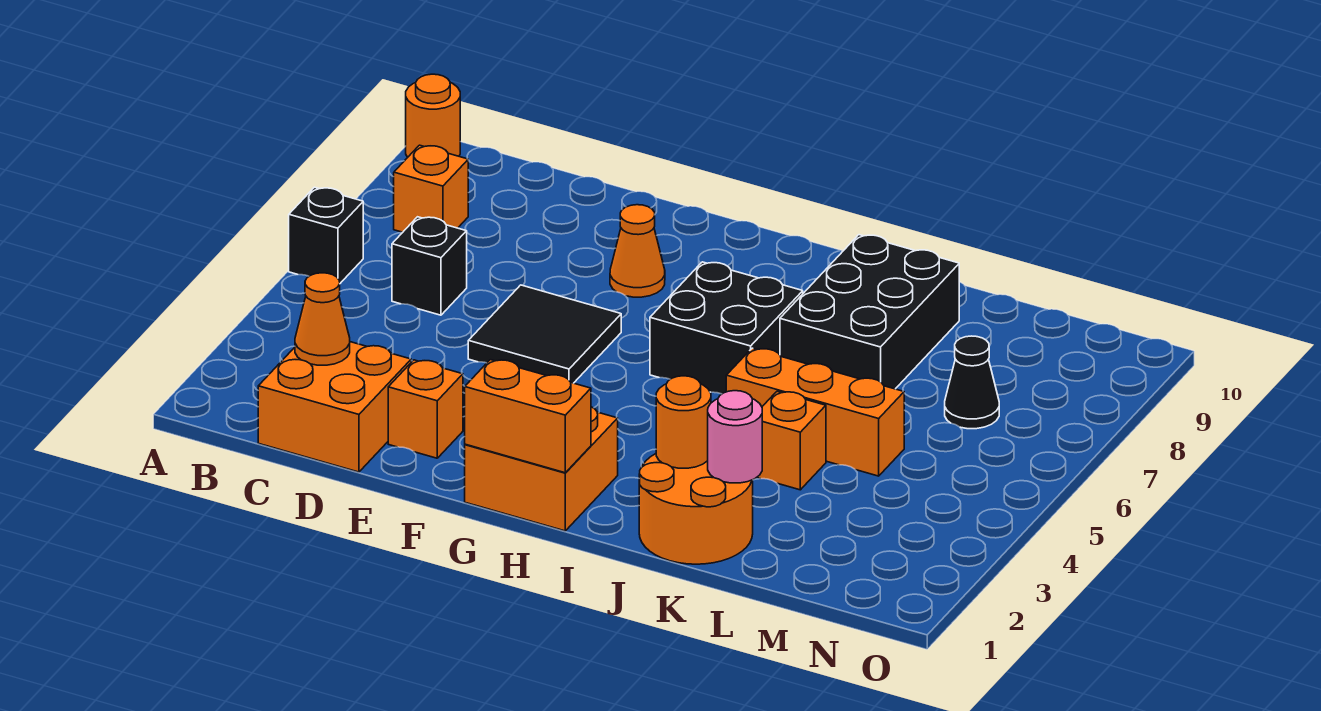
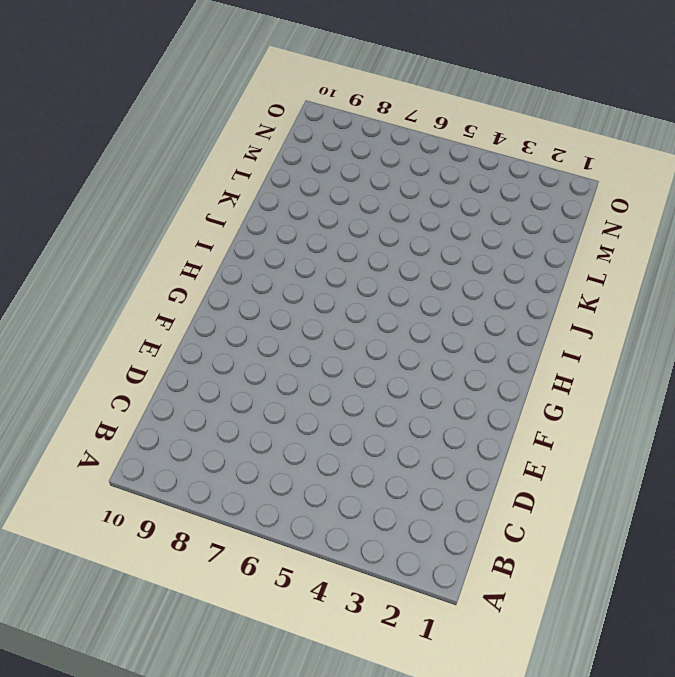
none -> black 1x1 brick [289,187,363,283]
none -> orange 1x1 round brick [406,74,460,157]
none -> orange 1x1 brick [394,145,468,232]

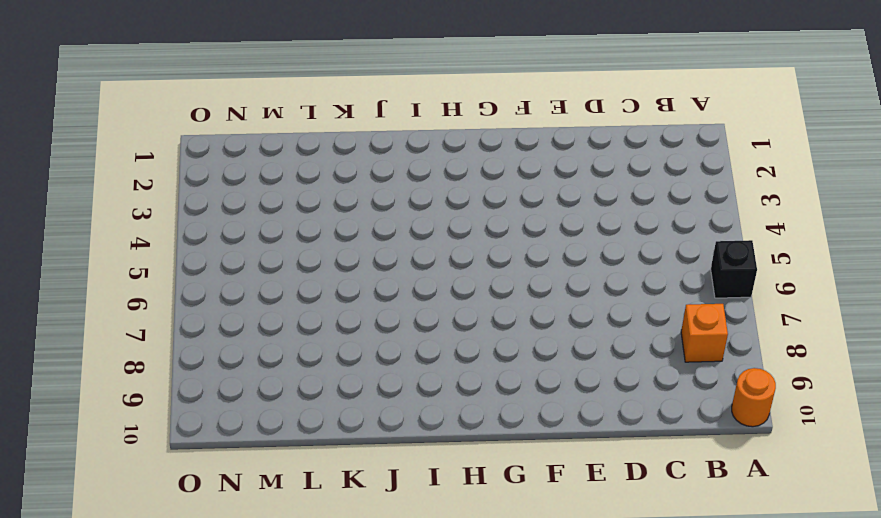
none -> orange 2x2 brick [258,342,411,472]
none -> black 1x1 brick [392,217,467,315]
none -> orange 1x1 brick [388,360,463,458]

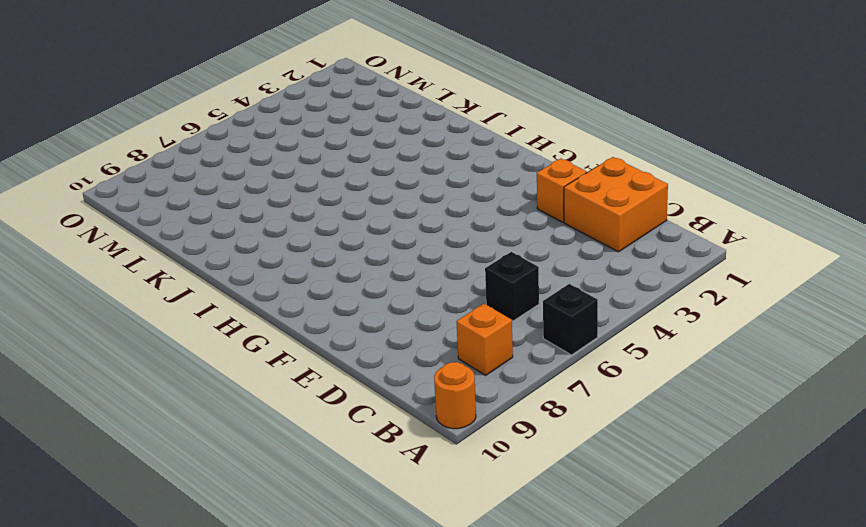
none -> black 2x2 tile [468,285,621,383]
none -> orange 1x1 cone [610,205,665,297]
none -> orange 2x2 brick [465,407,618,531]

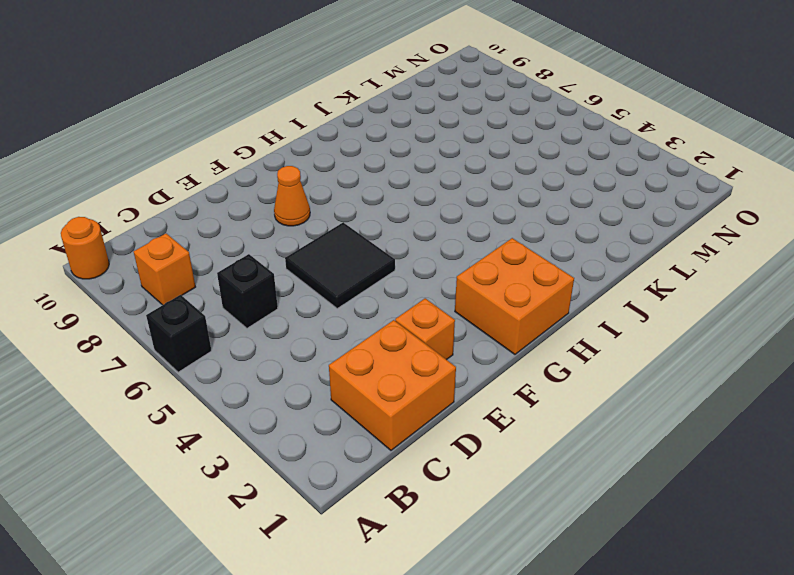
none -> black 2x2 brick [650,262,803,394]
none -> orange 2x2 round brick [639,454,753,564]
none -> orange 1x3 brick [726,348,904,476]

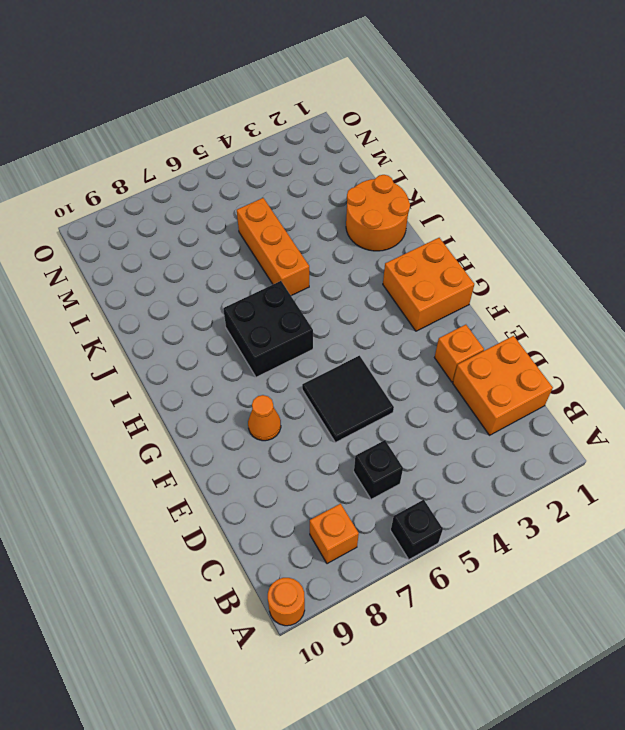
none -> black 2x3 brick [780,235,959,389]
none -> orange 1x1 brick [757,392,826,490]
none -> black 1x1 cone [945,336,999,429]

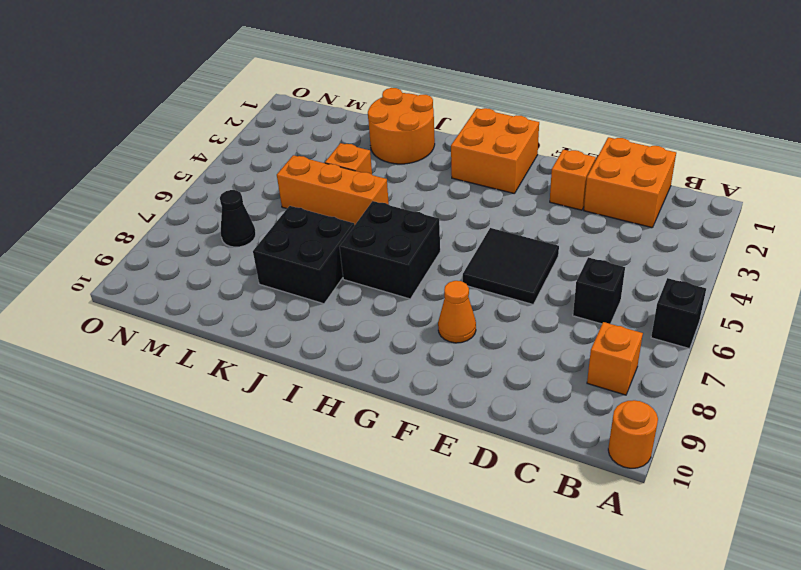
black 2x2 brick [253,206,355,304] -> black 2x3 brick [780,235,959,389]
none -> orange 1x1 cone [295,273,350,365]
none -> orange 1x2 brick [465,360,591,473]
none -> orange 1x1 round brick [656,376,711,468]

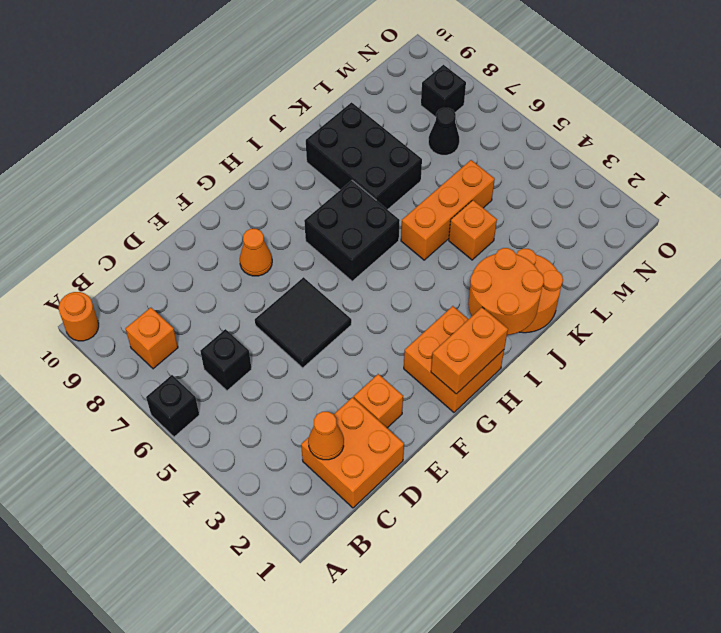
orange 2x2 round brick [468,248,544,335] -> orange 1x1 round brick [656,376,711,468]
black 1x1 brick [421,65,466,117] -> none
none -> pink 1x1 round brick [708,391,762,483]

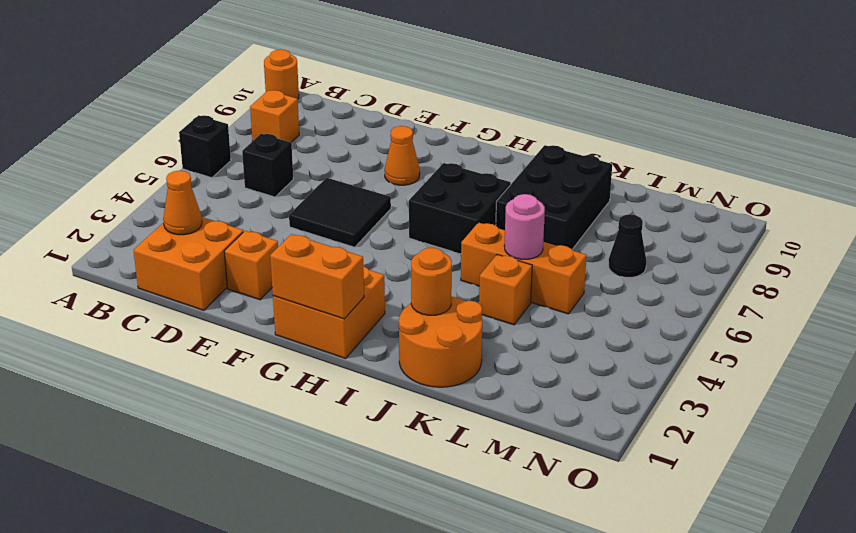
pink 1x1 round brick [504,194,545,259] -> pink 1x1 round brick moved to [708,391,762,483]

